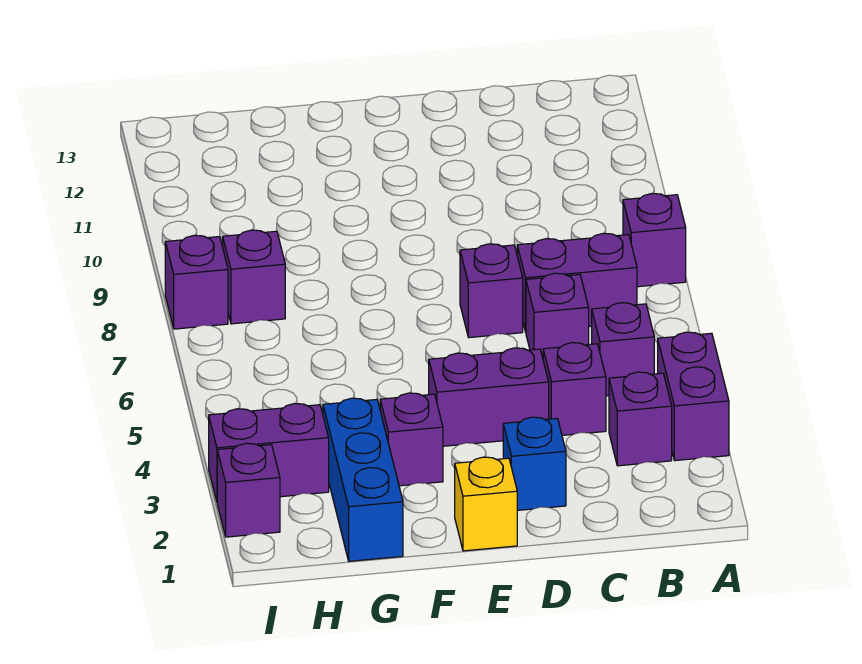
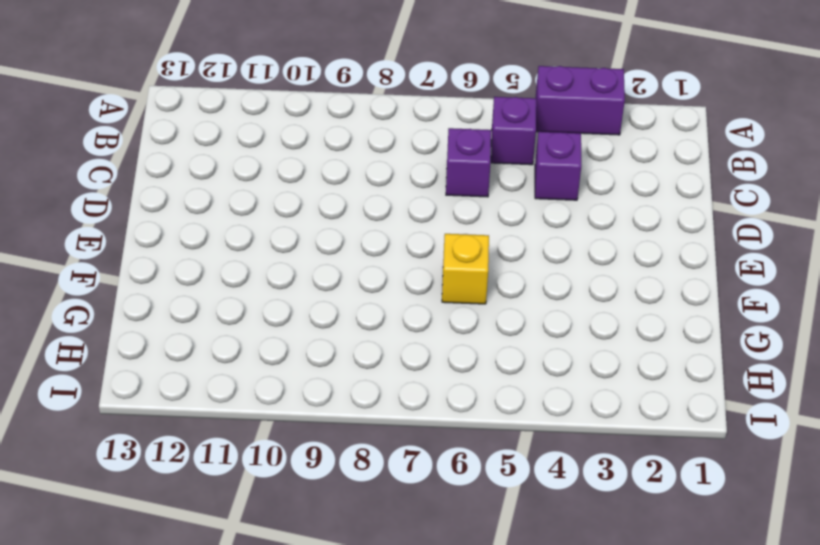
yellow 1x1 brick [442,234,489,304] -> yellow 1x1 brick moved to [455,457,517,551]
none -> purple 1x1 brick [623,194,686,287]
none -> purple 1x1 brick [609,372,672,466]
none -> purple 1x2 brick [517,233,637,332]

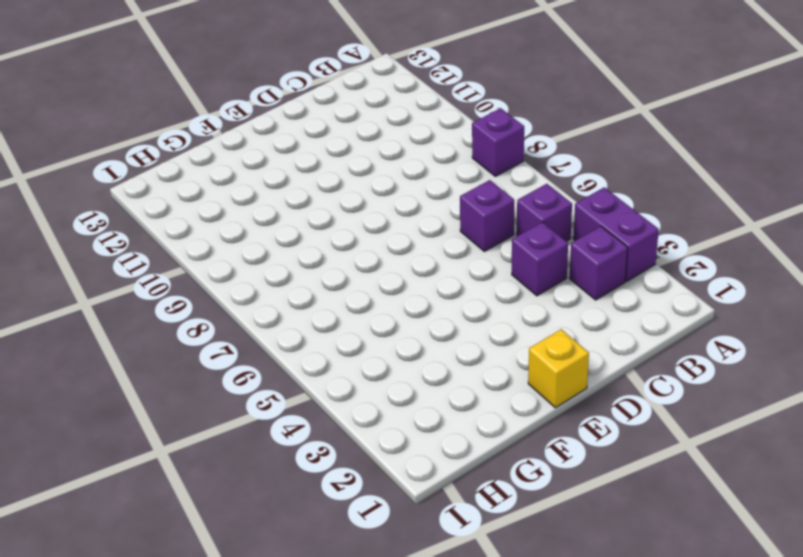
none -> purple 1x2 brick [517,233,637,332]
none -> blue 1x1 brick [503,417,566,510]
none -> purple 1x2 brick [429,348,549,446]

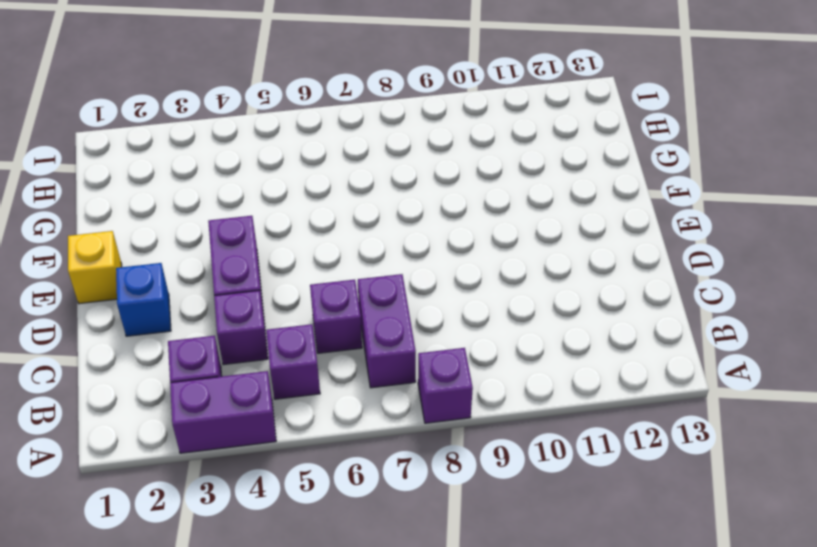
none -> purple 1x1 brick [460,244,523,338]
none -> purple 1x1 brick [380,393,443,486]
none -> blue 1x3 brick [323,398,403,561]

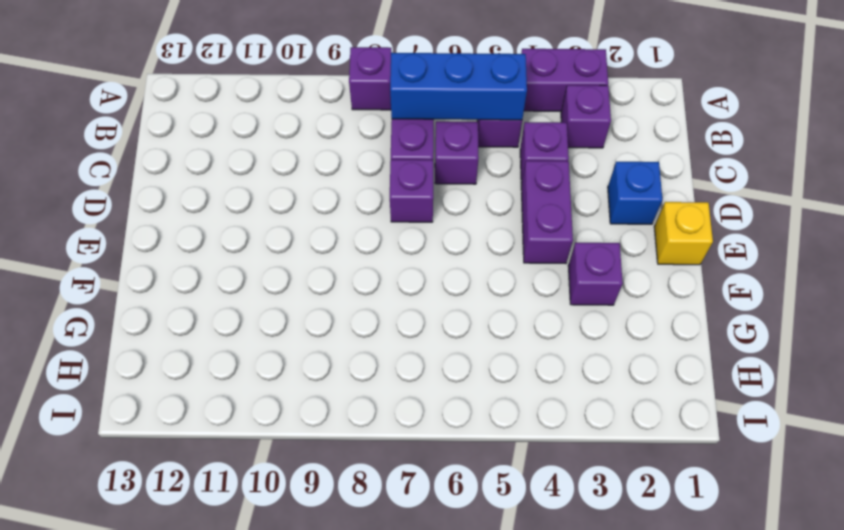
blue 1x3 brick [390,52,527,120] -> blue 1x3 brick moved to [323,398,403,561]
none -> purple 1x2 brick [209,404,329,501]
none -> purple 1x1 brick [223,230,285,324]
none -> purple 1x1 brick [217,443,280,537]

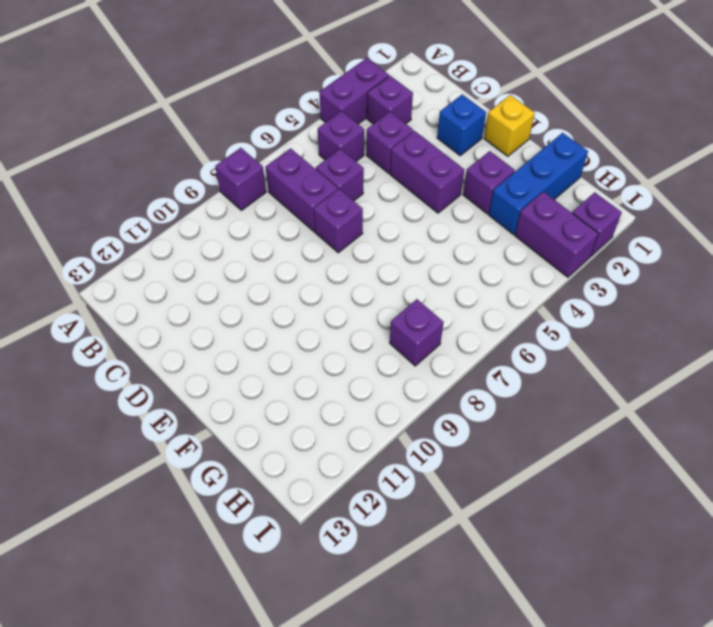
none -> purple 1x1 brick [165,235,228,329]

